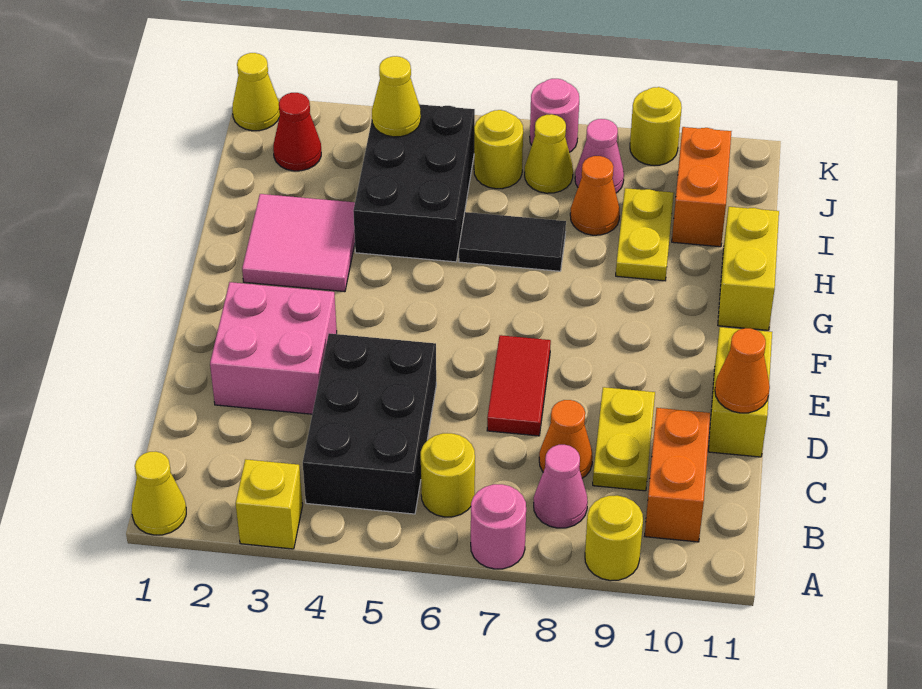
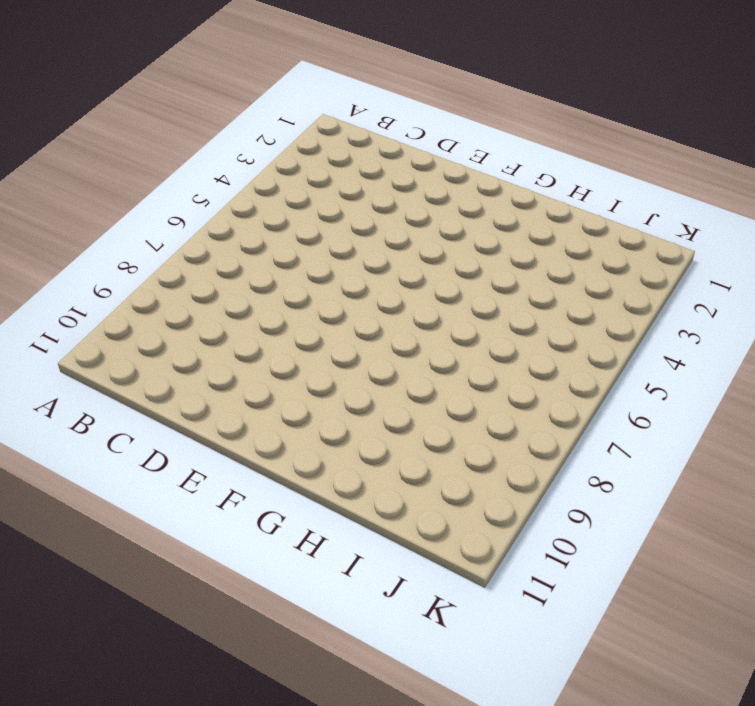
none -> yellow 1x1 cone [132,452,186,535]
none -> yellow 1x1 brick [236,459,303,549]
none -> pink 1x1 round brick [471,484,526,569]

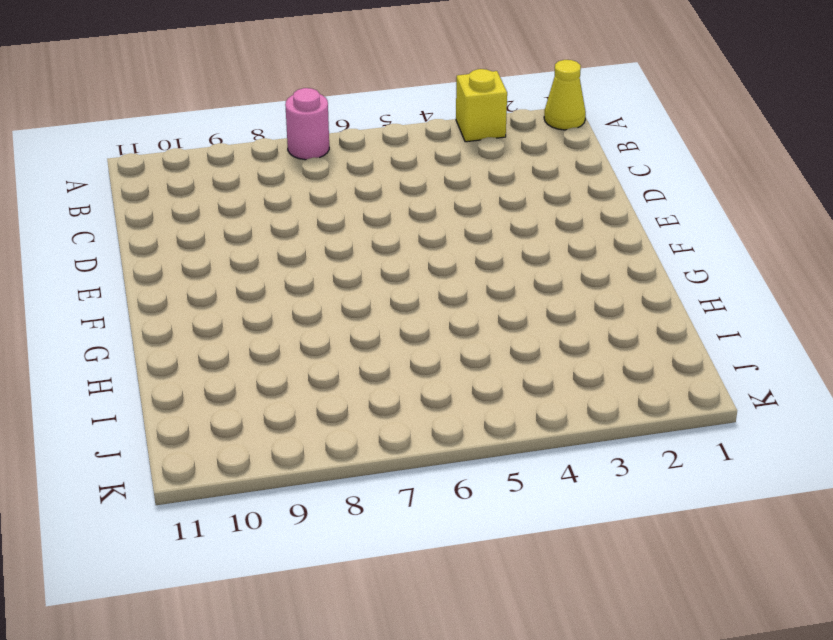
none -> yellow 1x1 round brick [585,495,643,581]
none -> black 2x3 brick [303,334,436,514]
none -> yellow 1x1 round brick [421,433,475,517]

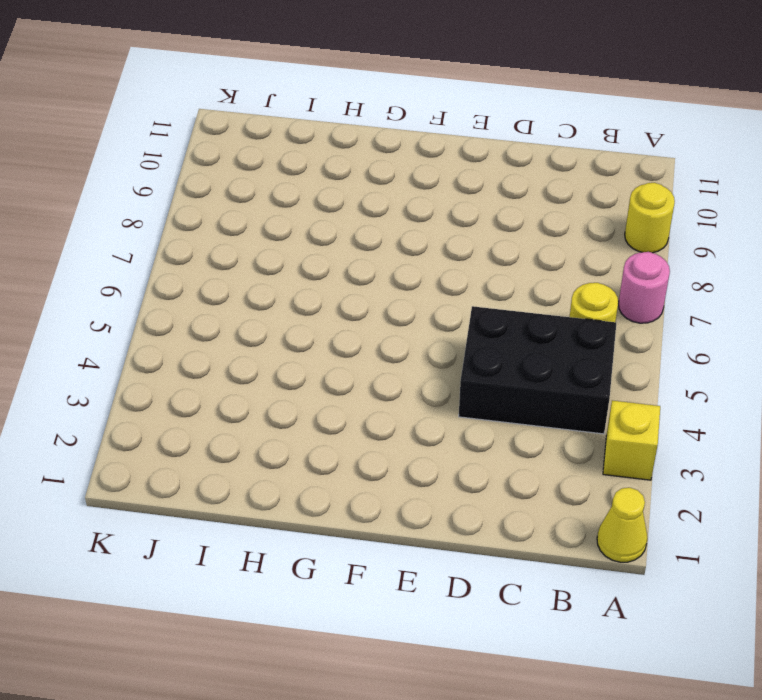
none -> pink 1x1 cone [534,445,588,528]
none -> orange 1x2 brick [645,408,710,542]
none -> orange 1x1 cone [539,400,593,478]

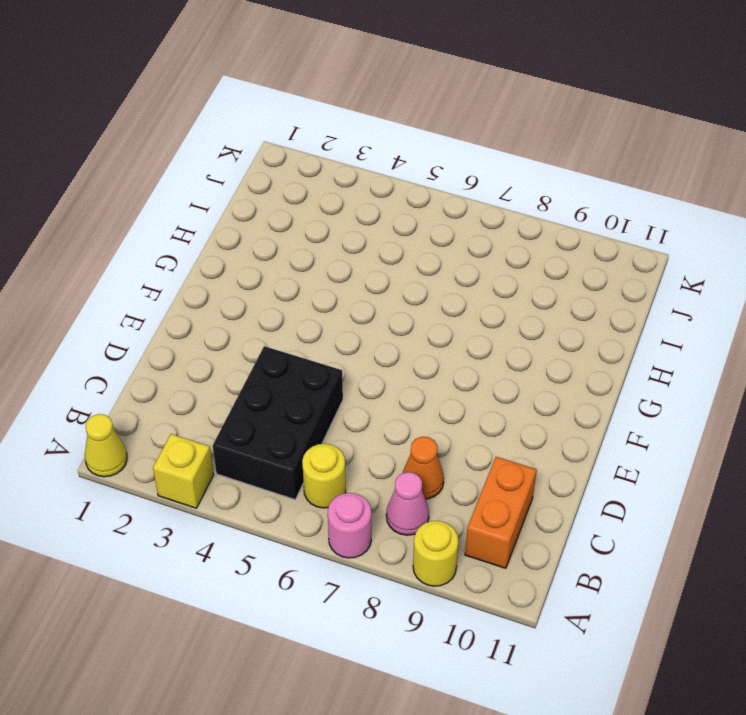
none -> yellow 1x2 plate [593,387,655,491]
none -> pink 2x2 brick [210,282,337,414]
none -> red 1x2 tile [487,335,551,436]

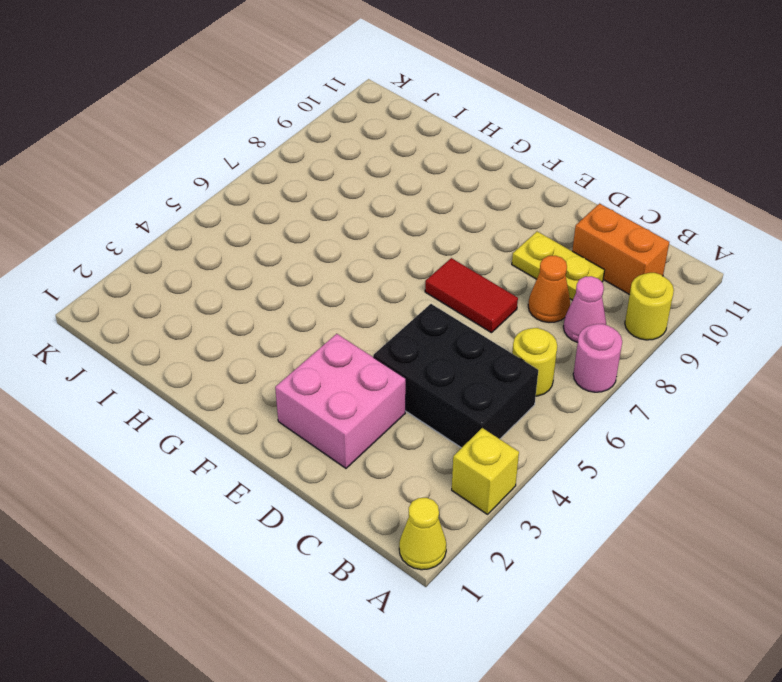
none -> yellow 1x2 brick [708,327,772,457]
none -> pink 2x2 tile [242,194,355,292]
none -> yellow 1x2 brick [718,207,779,330]

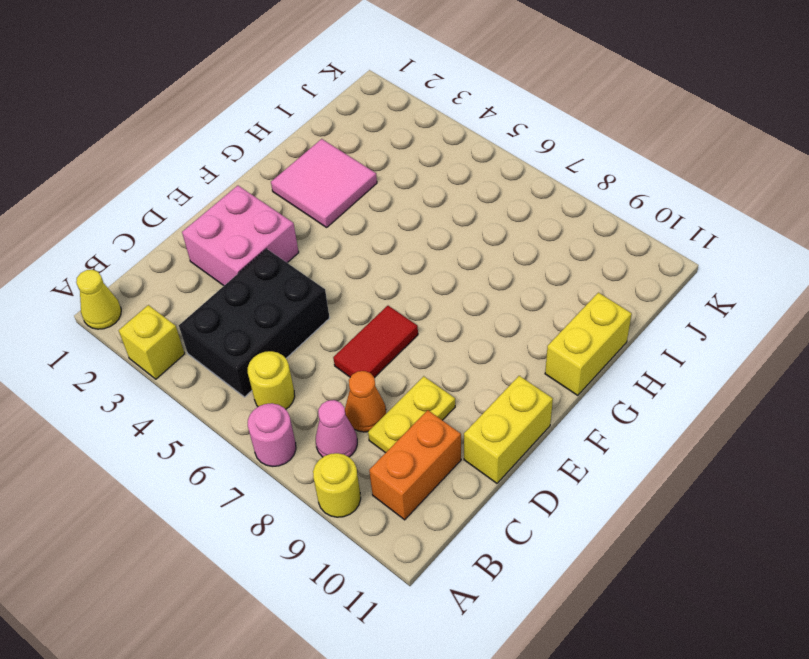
none -> black 2x3 brick [353,104,475,262]
none -> black 1x2 tile [459,212,566,271]
none -> yellow 1x2 plate [616,188,674,281]

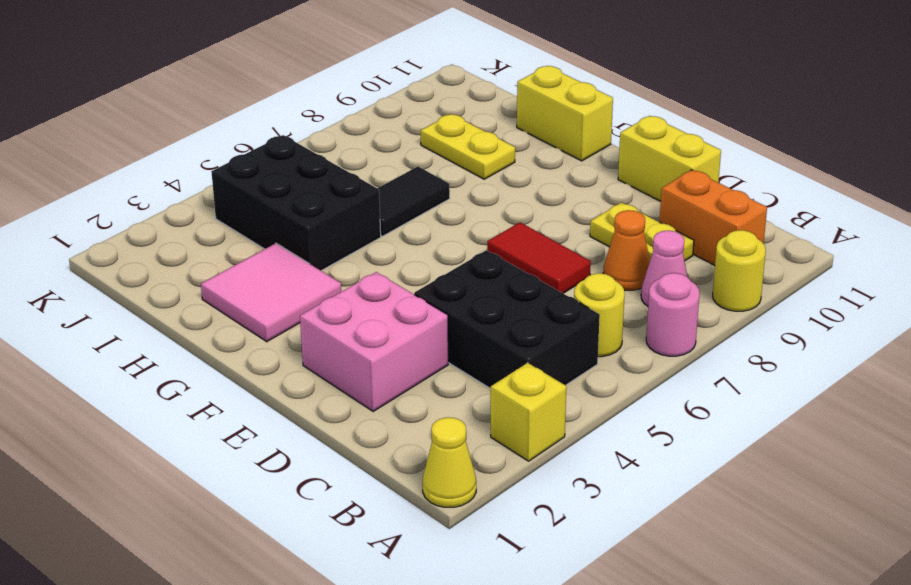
none -> orange 1x1 cone [570,156,620,235]
none -> orange 1x2 brick [672,127,732,247]
none -> red 1x1 cone [273,93,321,171]

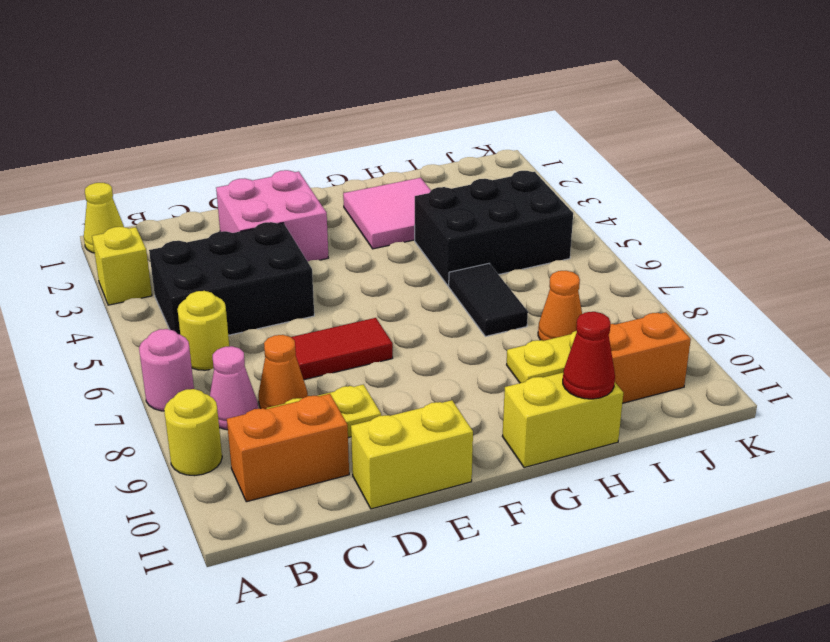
red 1x1 cone [563,312,615,399] -> red 1x1 cone moved to [273,93,321,171]
none -> yellow 1x1 round brick [474,110,523,189]
none -> yellow 1x1 cone [525,114,573,193]
none -> pink 1x1 cone [575,119,624,193]

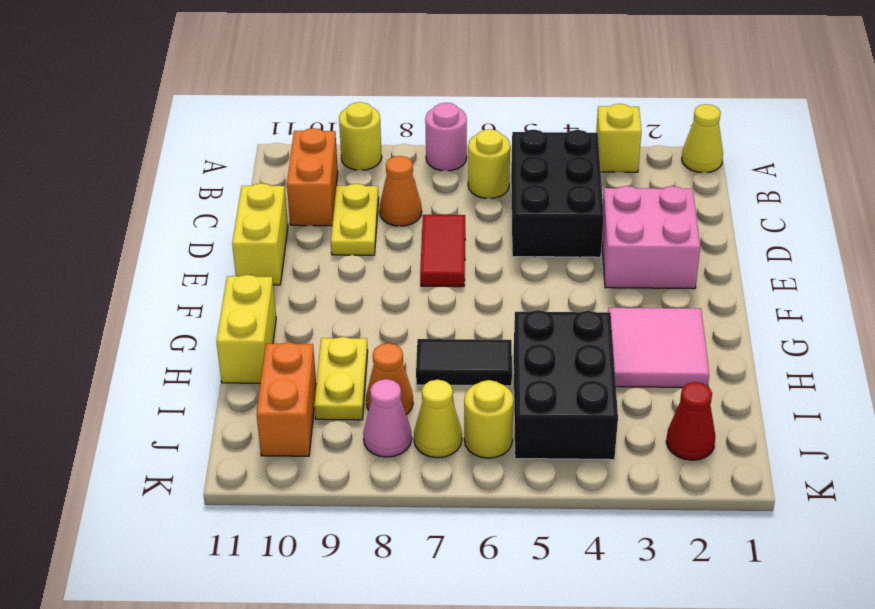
none -> pink 1x1 cone [534,445,588,528]
none -> yellow 1x1 cone [232,53,280,131]
none -> pink 1x1 round brick [530,79,579,152]

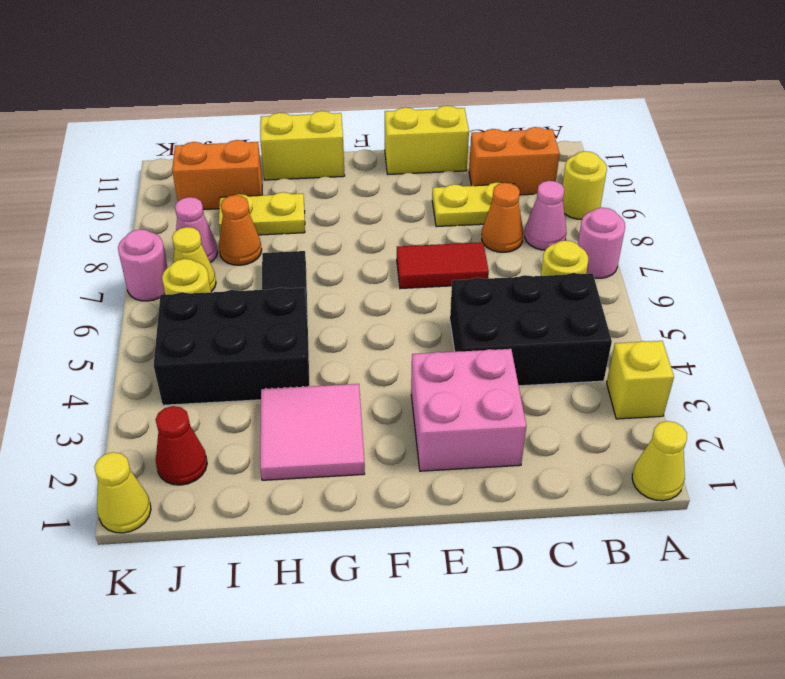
none -> yellow 1x1 round brick [630,87,682,165]
none -> orange 1x1 cone [715,328,770,413]
none -> yellow 1x1 cone [372,56,421,137]

